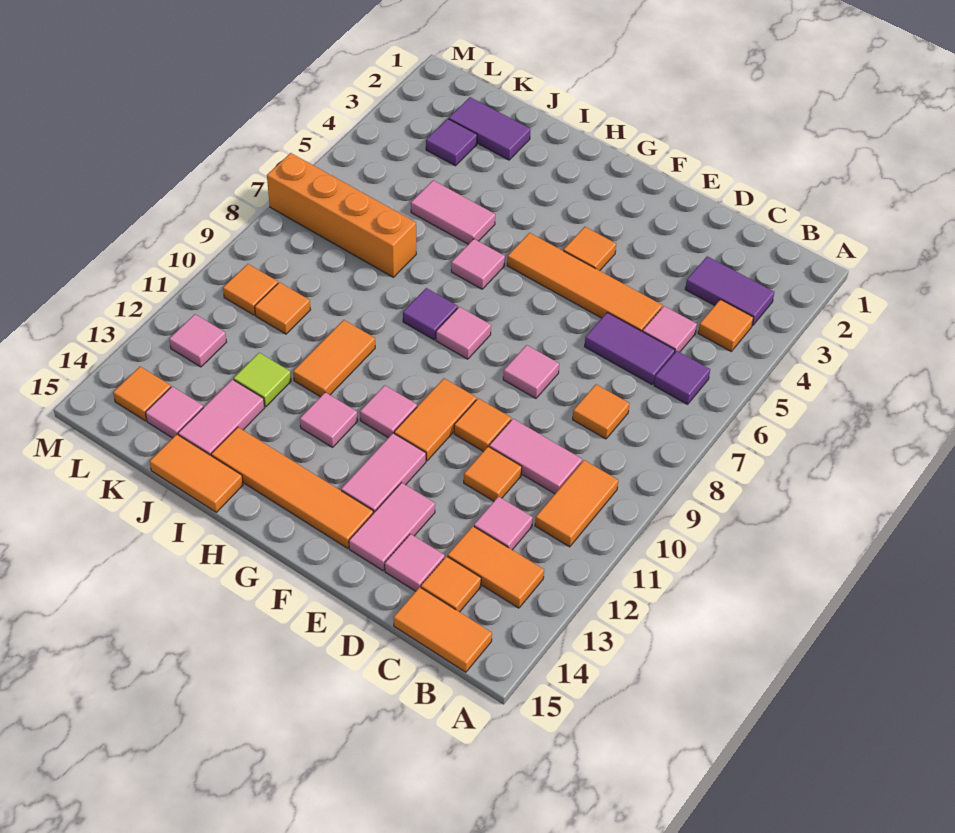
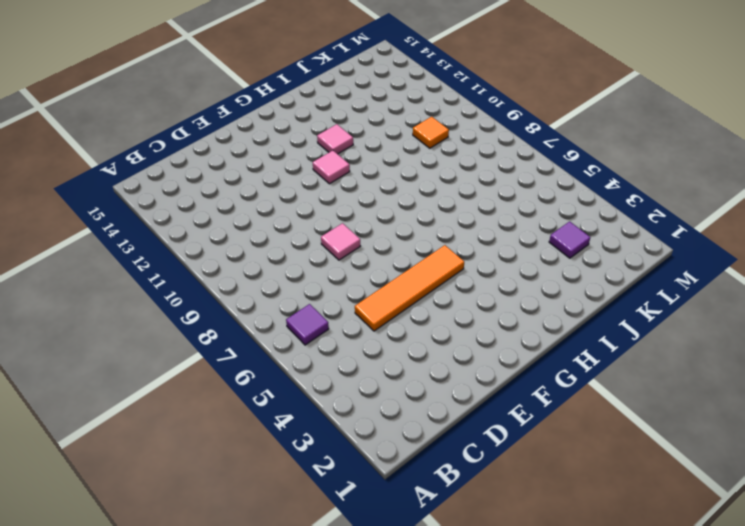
none -> purple 1x2 tile [685,256,774,326]
none -> orange 1x1 tile [698,299,754,351]
none -> orange 1x2 tile [535,460,618,547]
none -> orange 1x2 tile [448,526,544,608]

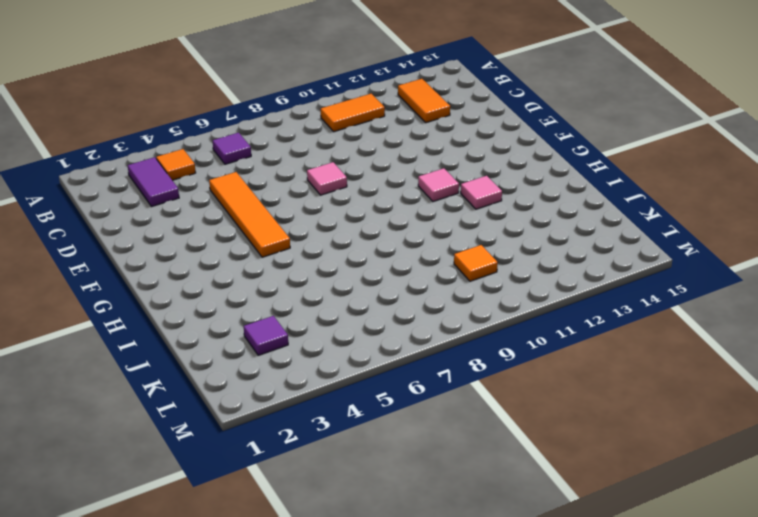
none -> orange 1x2 tile [393,587,492,672]
none -> pink 1x1 tile [643,306,697,352]
none -> purple 1x2 tile [585,312,675,384]
none -> orange 1x1 tile [573,384,629,439]

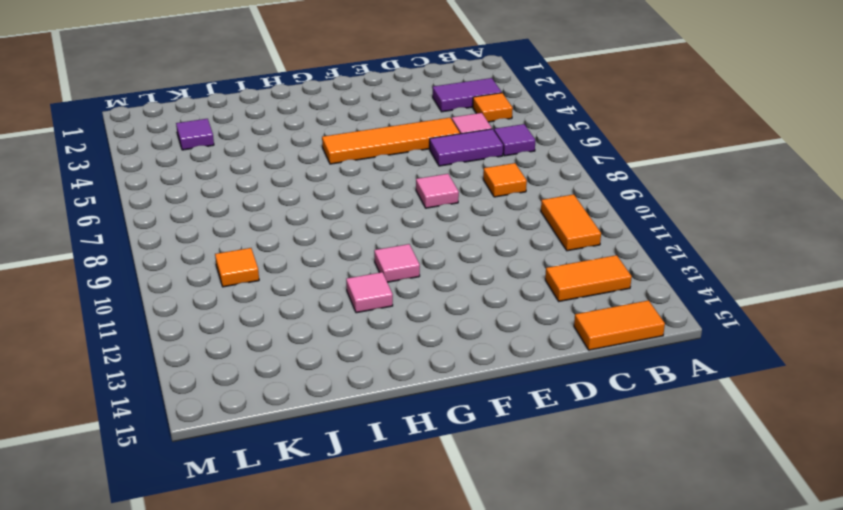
none -> pink 1x2 tile [489,419,582,494]
none -> pink 1x1 tile [474,497,533,550]
none -> orange 1x1 tile [421,556,481,612]
none -> orange 1x1 tile [464,447,522,501]

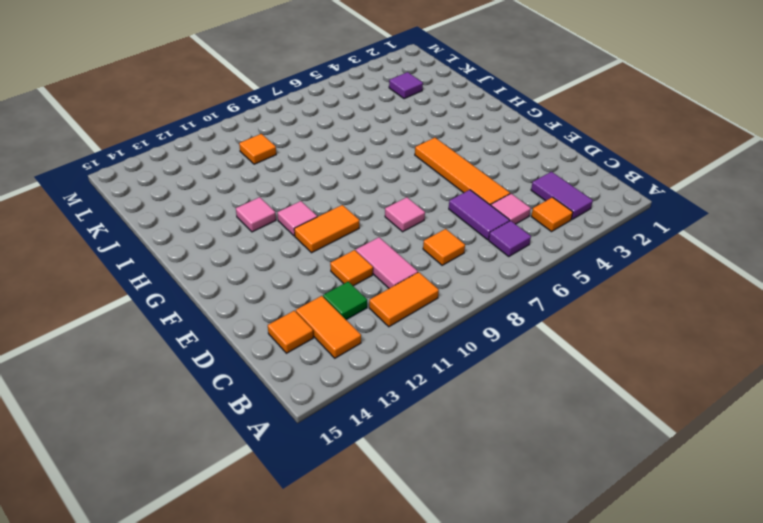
green 1x1 tile [323,282,367,320] -> pink 1x1 tile [474,497,533,550]
none -> orange 1x2 tile [393,587,492,672]
none -> pink 1x1 tile [385,534,445,591]
none -> orange 1x1 tile [454,398,511,451]
none -> pink 1x2 tile [349,483,435,571]

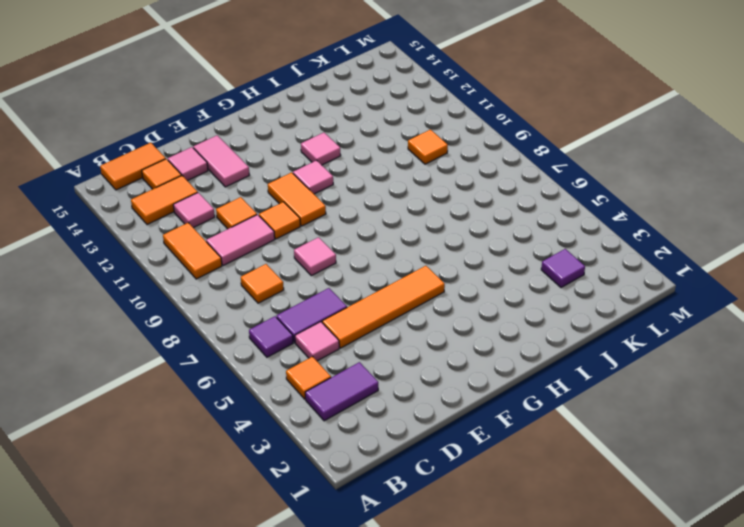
none -> orange 1x1 tile [563,227,616,271]
none -> pink 1x2 tile [341,433,426,513]
none -> orange 1x4 tile [211,427,373,548]
none -> pink 1x1 tile [436,307,491,359]

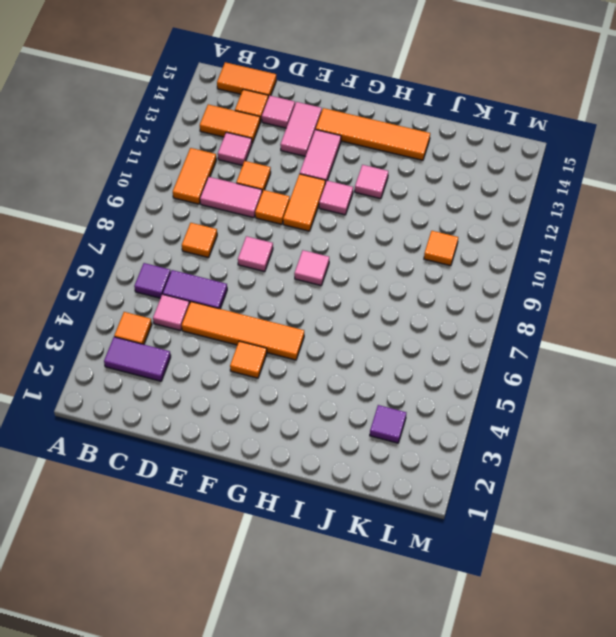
none -> pink 1x1 tile [451,239,505,289]
none -> purple 1x1 tile [403,288,458,340]
none -> pink 1x2 tile [411,180,495,244]
none -> orange 1x2 tile [293,320,375,397]

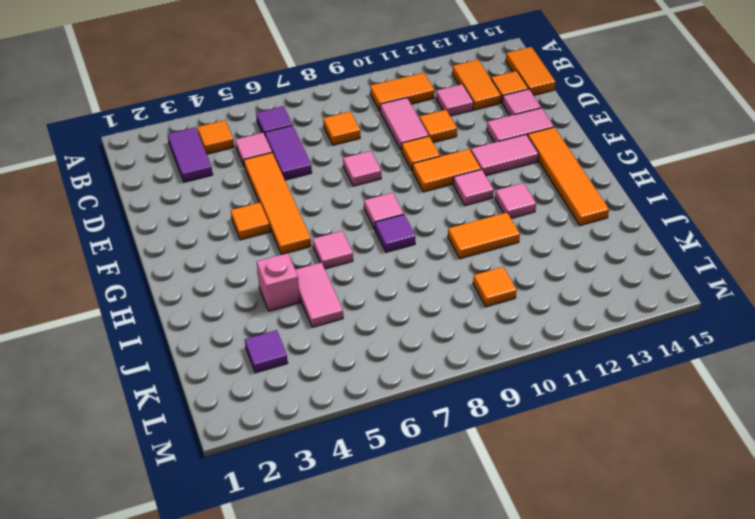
pink 1x1 brick [257,253,300,311] -> none
none -> orange 1x2 tile [150,434,243,512]
none -> purple 1x2 tile [449,97,531,160]
none -> orange 1x4 brick [267,153,416,277]
none -> lime 1x1 tile [234,353,291,407]

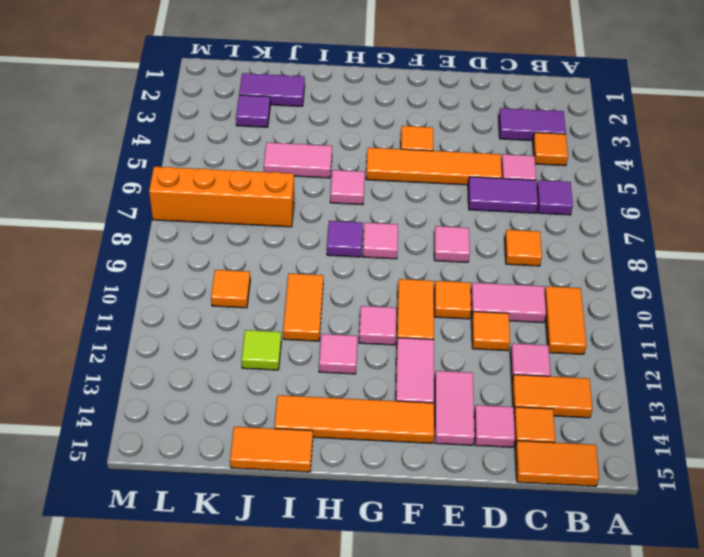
none -> pink 1x2 tile [178,379,265,456]
none -> pink 1x1 tile [145,386,203,438]
none -> orange 1x1 tile [223,264,278,315]
none -> pink 1x1 tile [169,314,226,367]

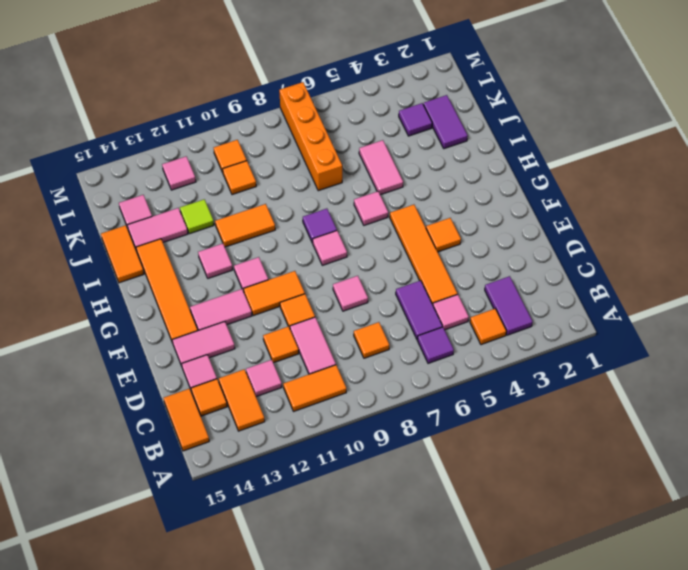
none -> orange 1x1 tile [113,367,171,421]

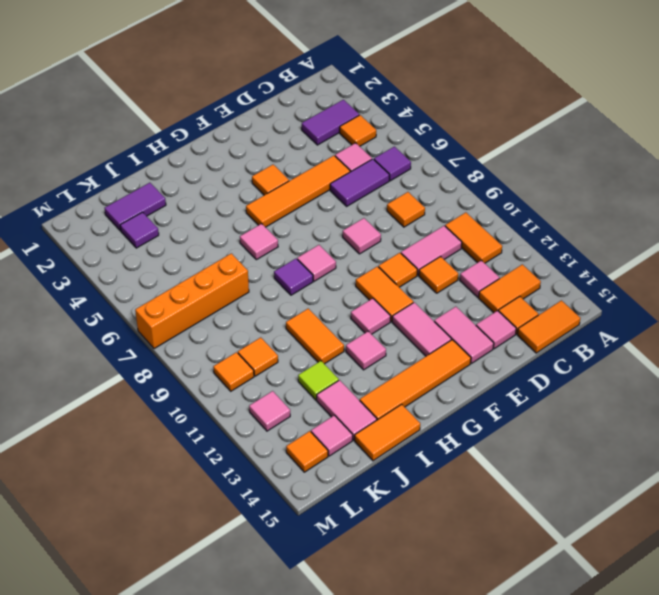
none -> pink 1x2 tile [411,180,495,244]

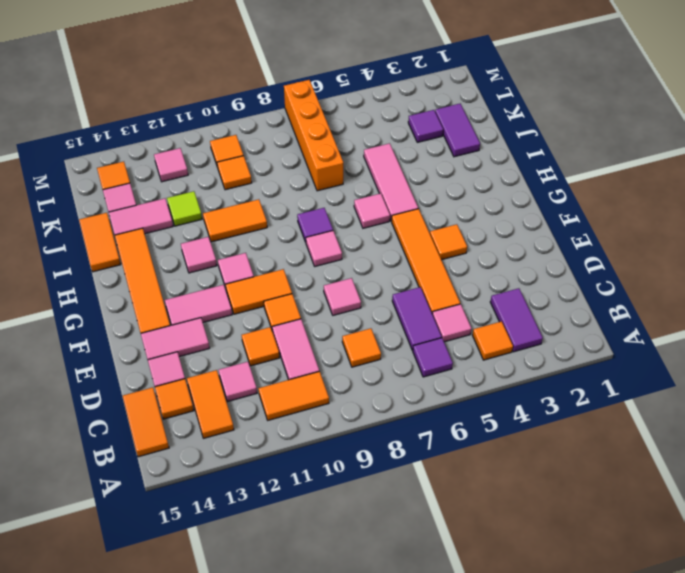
pink 1x3 tile [364,143,418,221] -> pink 1x2 tile [411,180,495,244]

